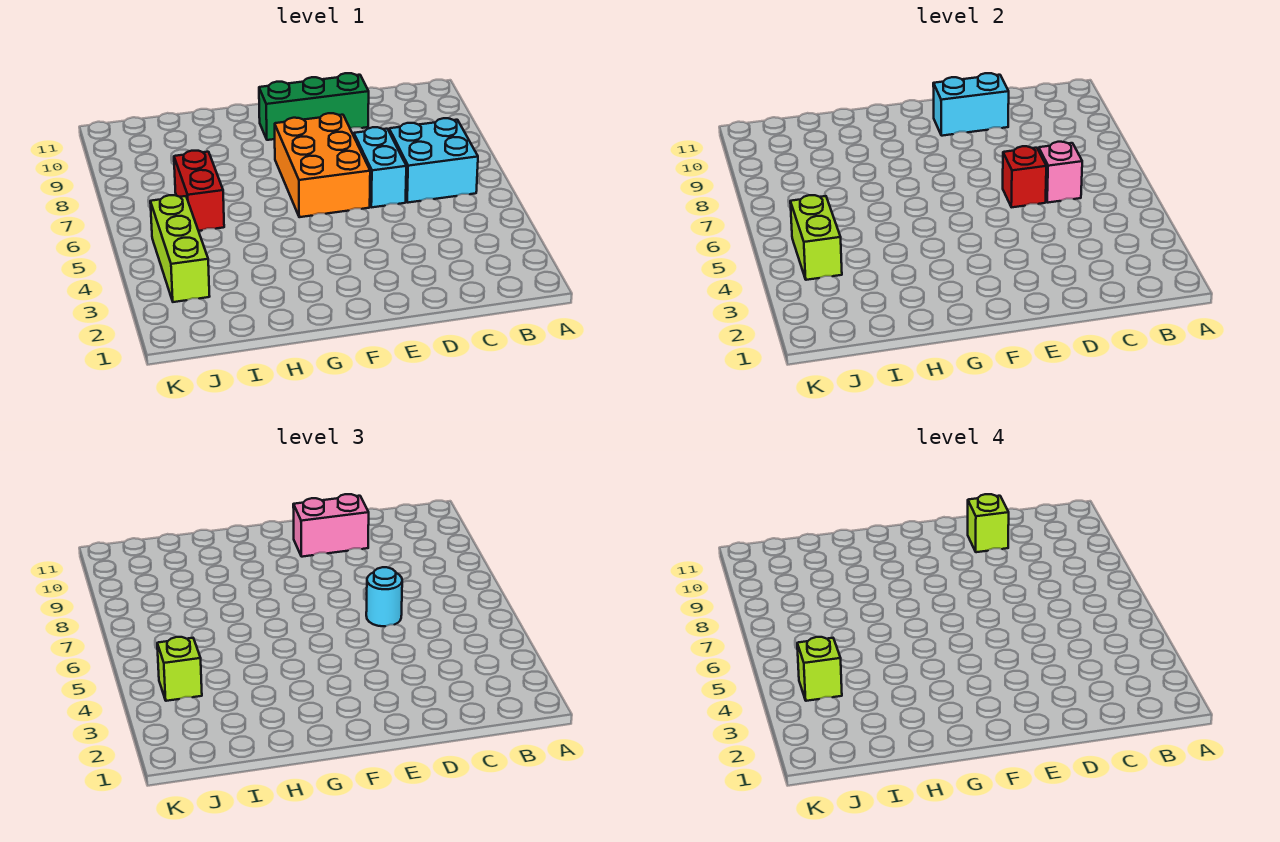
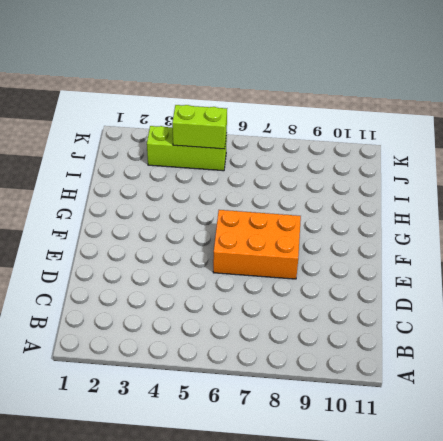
none -> cyan 2x2 brick [389,118,478,203]
none -> cyan 1x2 brick [354,127,406,207]
none -> green 1x3 brick [259,73,369,140]

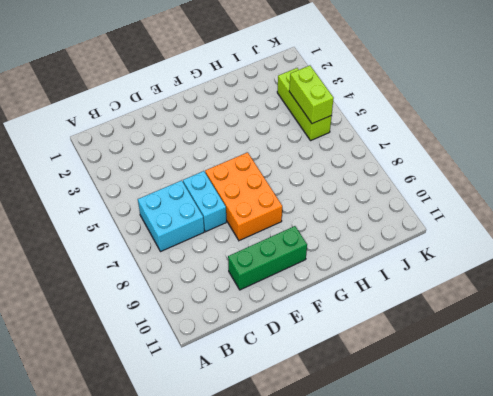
none -> red 1x2 brick [174,151,224,231]
none -> pink 1x1 brick [1039,142,1082,203]
none -> red 1x1 brick [1003,146,1046,207]

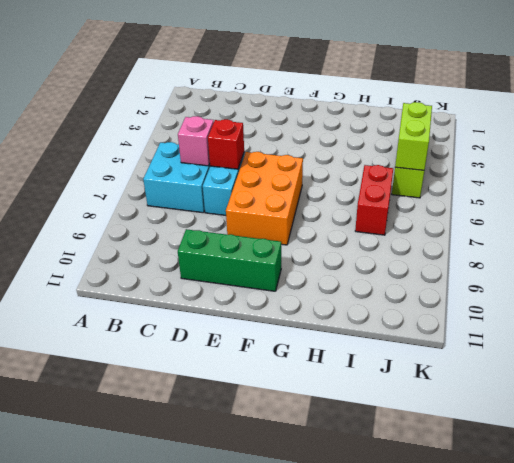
none -> cyan 1x2 brick [933,73,1009,136]
none -> cyan 1x1 round brick [366,567,402,626]
none -> pink 1x2 brick [293,494,369,557]

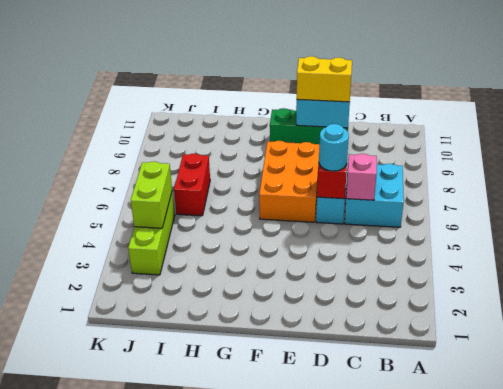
yellow 1x2 brick [297,56,352,102] -> pink 1x2 brick [293,494,369,557]
none -> lime 1x1 brick [157,637,202,701]
none -> lime 1x1 brick [968,494,1009,552]
none -> lime 1x1 brick [797,637,842,701]

